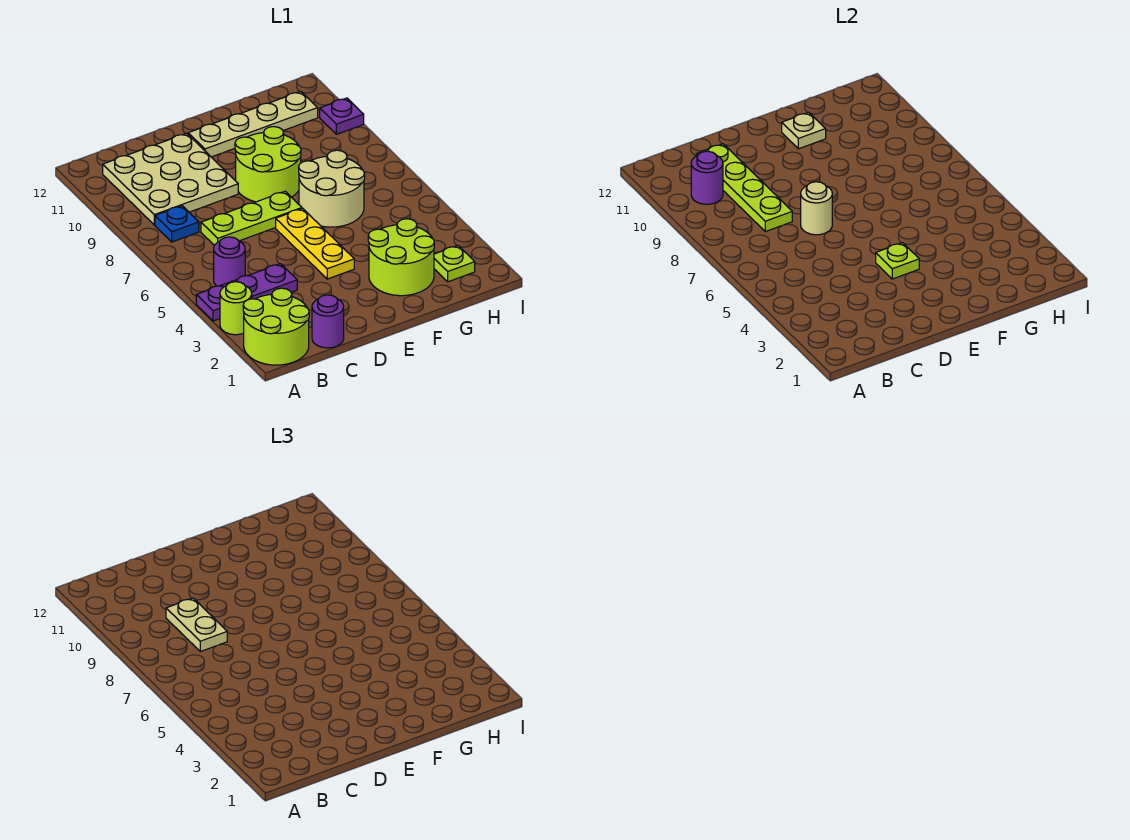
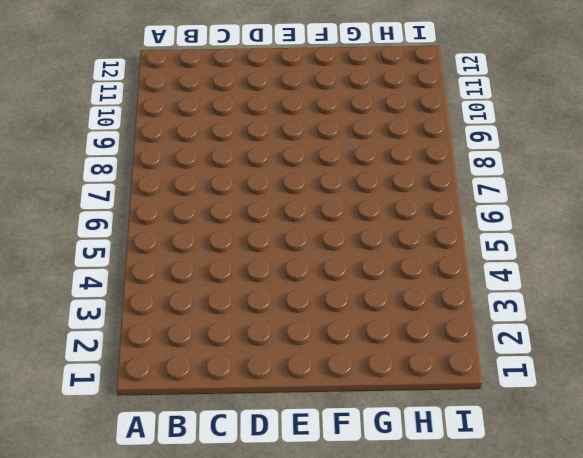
none -> lime 2x2 round brick [243,288,309,365]
none -> lime 1x1 round brick [220,282,252,335]
none -> purple 1x3 plate [196,264,297,321]

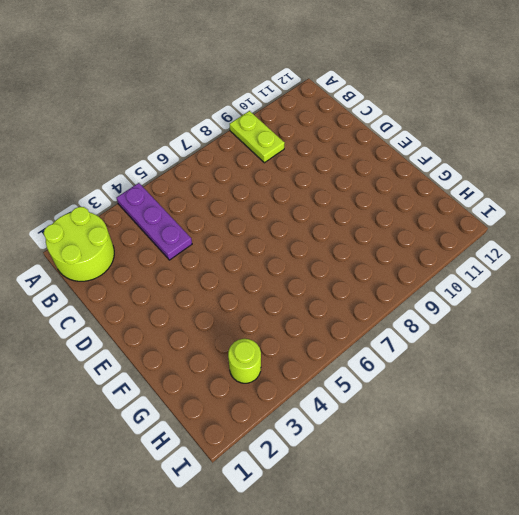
lime 1x2 plate [230,111,285,163] -> tan 3x3 plate [103,133,238,225]
lime 1x1 round brick [228,339,261,383] -> lime 1x1 round brick moved to [220,282,252,335]
none -> purple 1x1 round brick [214,237,245,286]
none -> blue 1x1 plate [155,206,199,242]
none -> purple 1x1 round brick [312,295,344,348]

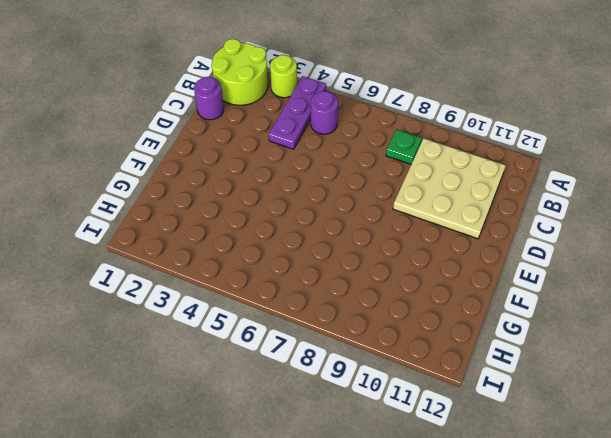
green 1x1 plate [386,129,422,164] -> blue 1x1 plate [155,206,199,242]
none -> lime 1x3 plate [201,191,302,245]
none -> yellow 1x3 plate [276,208,354,279]
none -> lime 2x2 round brick [235,127,301,202]

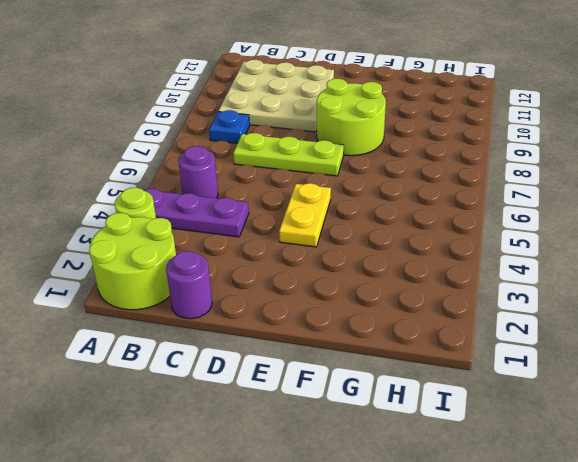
yellow 1x2 plate [279,183,331,247] -> yellow 1x3 plate [276,208,354,279]
none -> tan 1x4 plate [188,91,318,157]
none -> lime 2x2 round brick [368,219,434,296]
none -> tan 2x2 round brick [299,150,365,227]

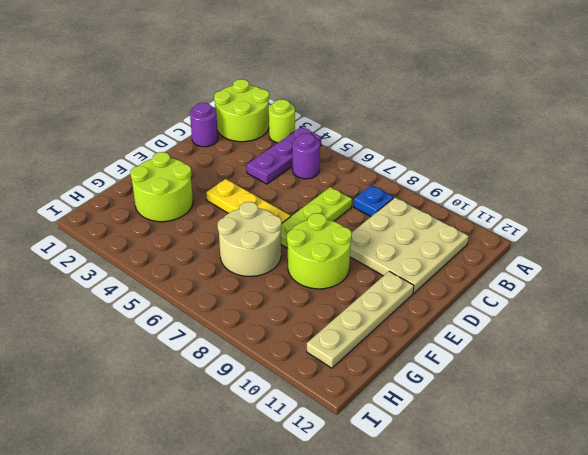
none -> lime 1x1 plate [434,246,475,282]
none -> purple 1x1 plate [320,98,364,134]
none -> purple 1x1 round brick [691,151,723,204]

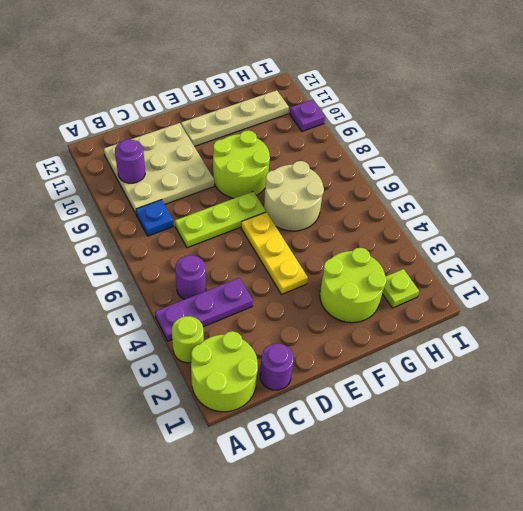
none -> lime 1x4 plate [696,144,792,232]
none -> tan 1x1 round brick [801,182,832,235]
none -> lime 1x1 plate [876,243,919,279]

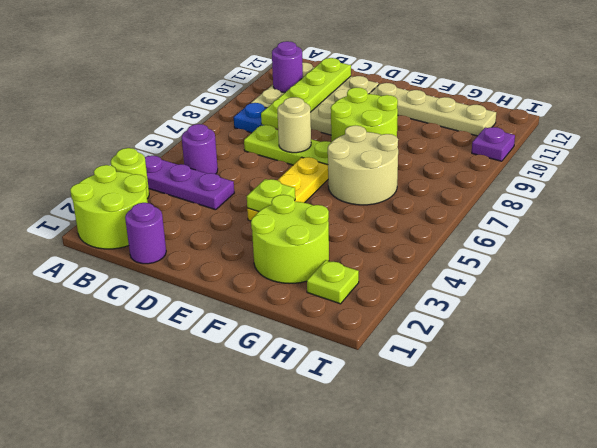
none -> tan 1x1 plate [782,112,826,149]
none -> tan 1x2 plate [166,598,227,652]

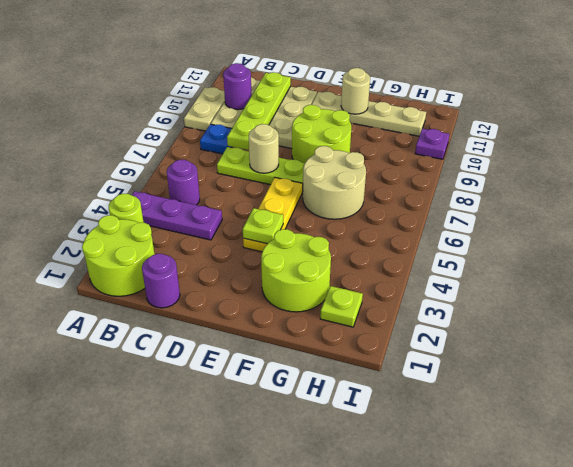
tan 1x2 plate [184,87,225,131] -> tan 1x2 plate moved to [166,598,227,652]
tan 1x1 round brick [341,68,370,114] -> tan 1x1 plate [782,112,826,149]

